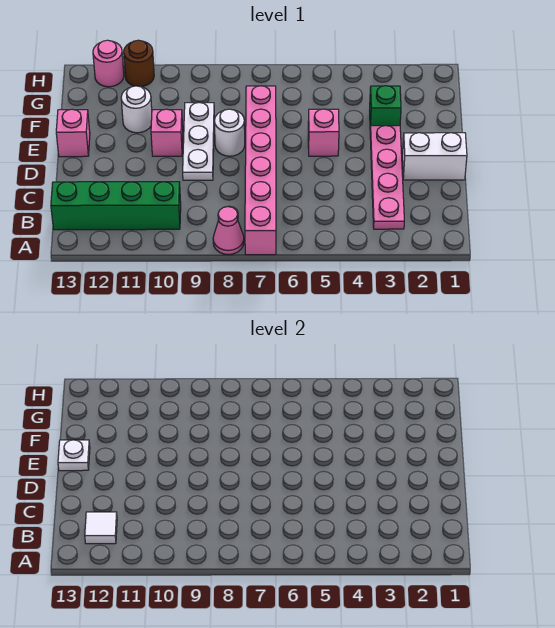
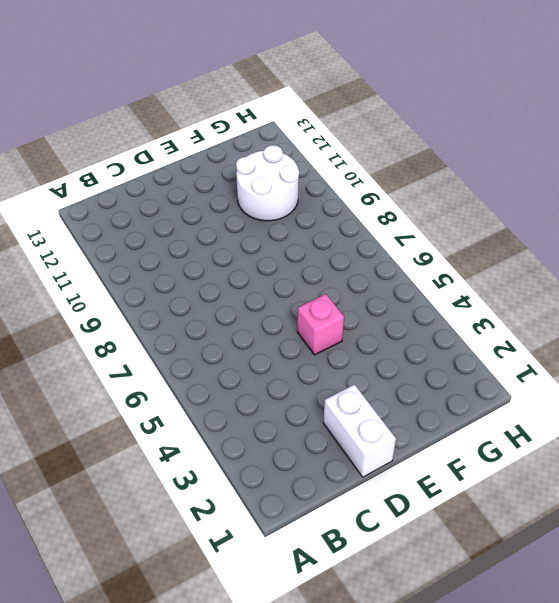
white 2x2 round brick [236,145,299,221] -> white 1x1 round brick [121,86,152,133]
none -> pink 1x6 brick [245,86,276,255]
none -> pink 1x1 cone [213,207,244,255]
none -> pink 1x4 plate [370,126,404,229]

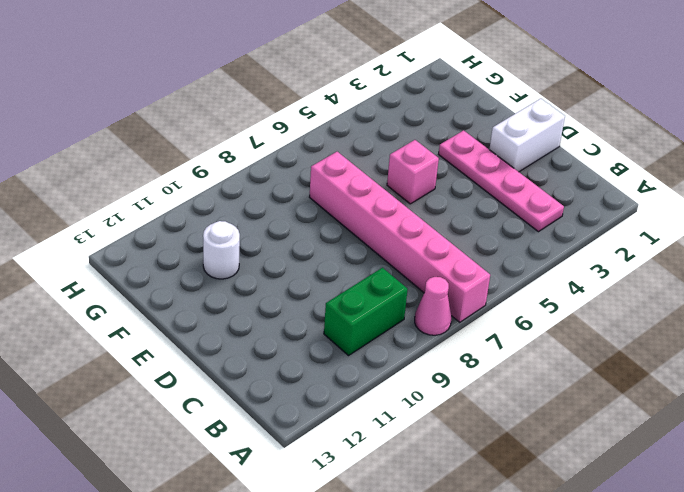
green 1x2 brick [324,268,408,356] -> green 1x4 brick [51,182,181,230]
none -> white 1x3 plate [183,103,214,180]
none -> white 1x1 round brick [214,109,245,156]
none -> pink 1x1 brick [151,109,183,156]

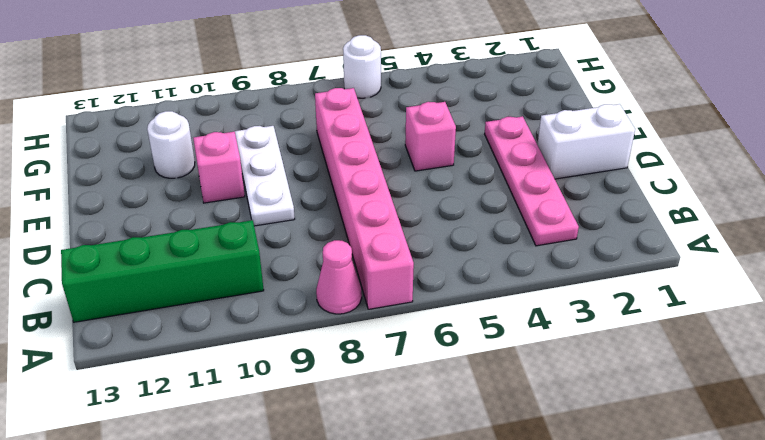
white 1x1 round brick [343,35,381,98] -> white 1x1 round brick moved to [214,109,245,156]
none -> pink 1x1 brick [56,109,90,157]
none -> green 1x1 brick [370,86,401,128]
none -> brown 1x1 round brick [124,40,154,87]

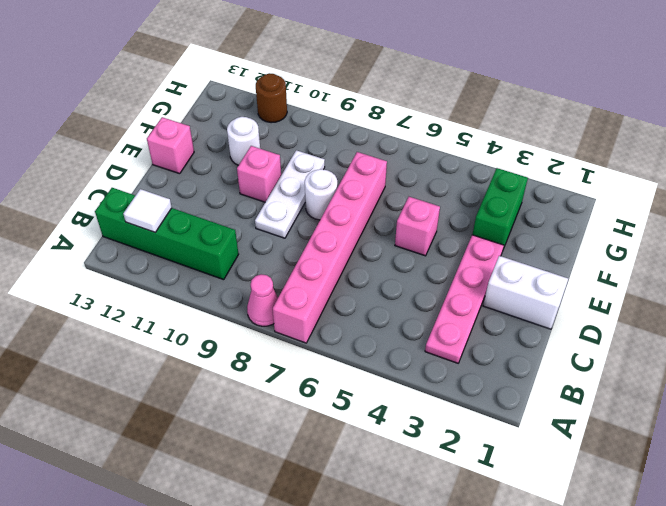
green 1x2 brick [472,168,528,249] -> green 1x1 brick [370,86,401,128]
none -> pink 1x1 round brick [93,40,124,87]
none -> white 1x1 plate [58,440,90,471]

